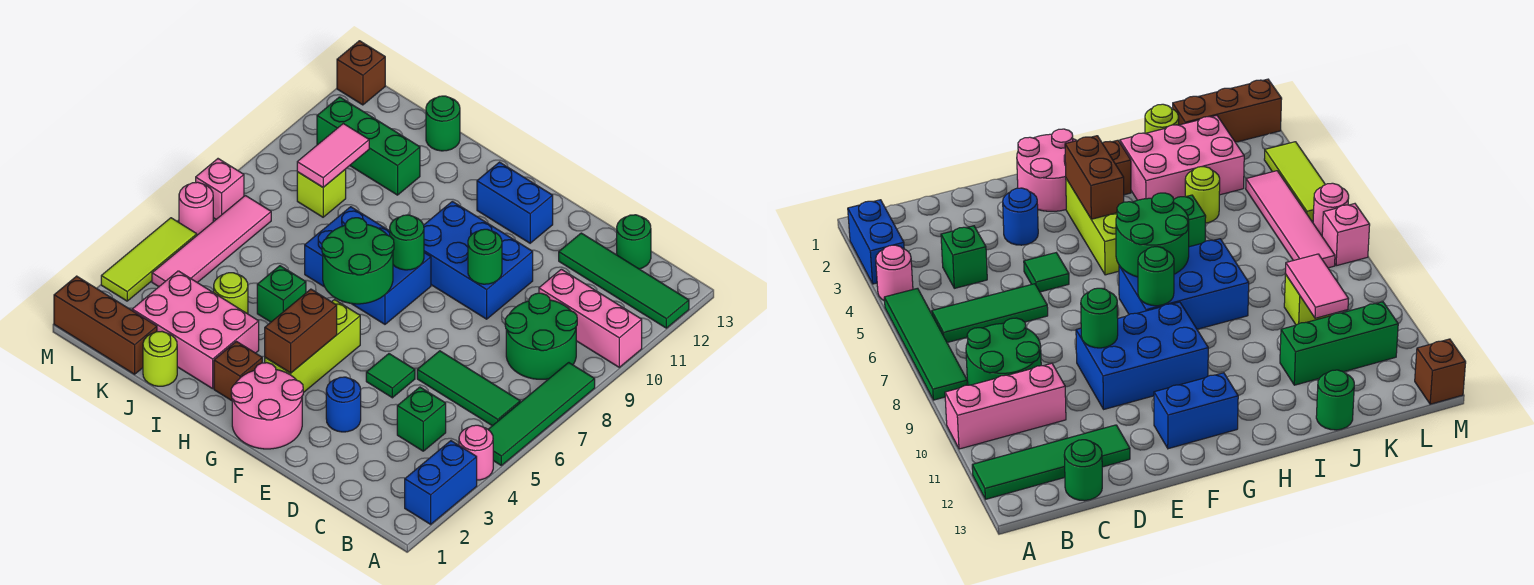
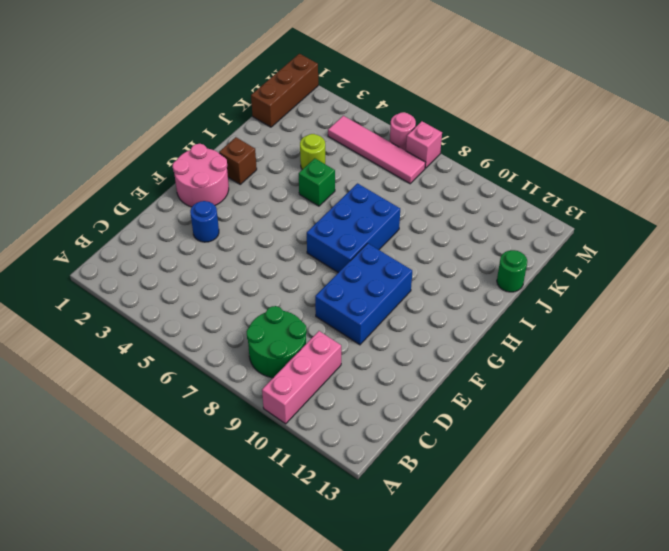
none -> blue 1x2 brick [405,441,477,524]
none -> pink 1x1 round brick [459,425,493,480]
none -> green 1x4 tile [488,363,595,465]
none -> green 1x4 tile [559,233,689,328]

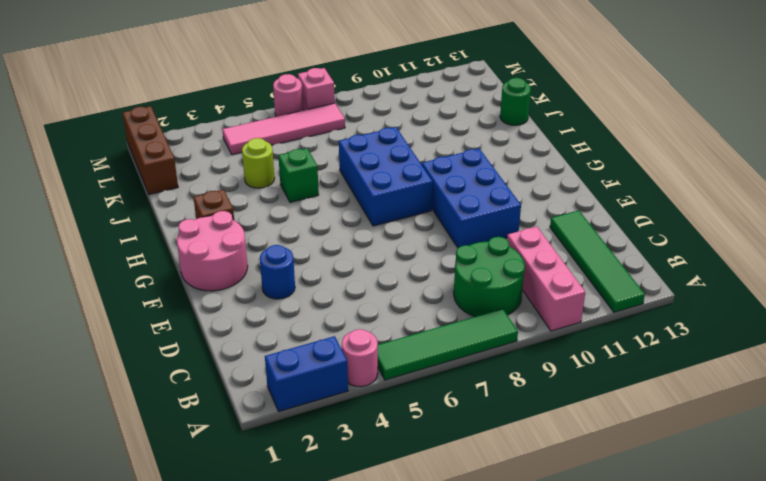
none -> green 1x3 tile [417,351,520,426]
none -> green 1x1 brick [397,387,446,451]
none -> green 1x1 round brick [617,215,651,269]
none -> green 1x1 tile [366,354,415,398]

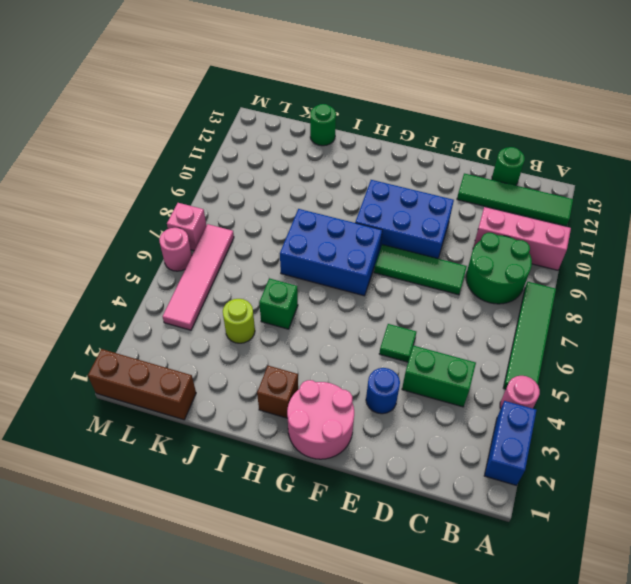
green 1x2 brick [402,346,476,407] -> green 1x1 brick [397,387,446,451]
green 1x3 tile [374,245,467,295] -> green 1x3 tile moved to [417,351,520,426]
none -> blue 1x2 brick [477,162,553,243]
none -> lime 1x3 brick [265,300,360,393]
none -> pink 2x3 brick [132,271,259,389]
none -> lime 1x1 round brick [143,332,177,386]

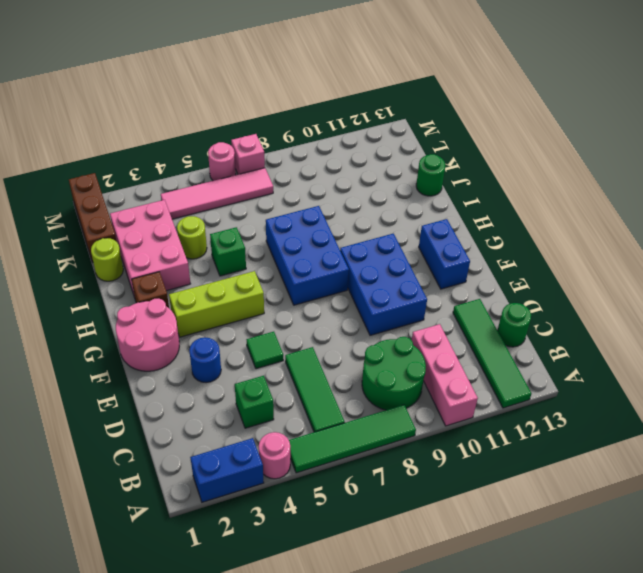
none -> green 1x3 brick [317,97,420,195]
none -> lime 1x1 brick [297,169,346,217]
none -> lime 1x3 tile [101,218,197,301]
none -> brown 1x1 brick [337,41,385,105]

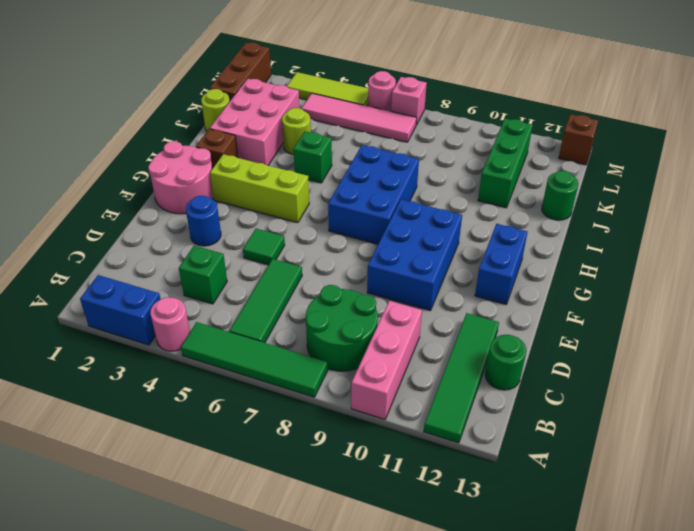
none -> lime 1x1 brick [297,169,346,217]
none -> green 1x1 round brick [468,229,502,284]
none -> brown 1x2 brick [265,289,337,373]
none -> green 2x2 round brick [322,218,394,304]

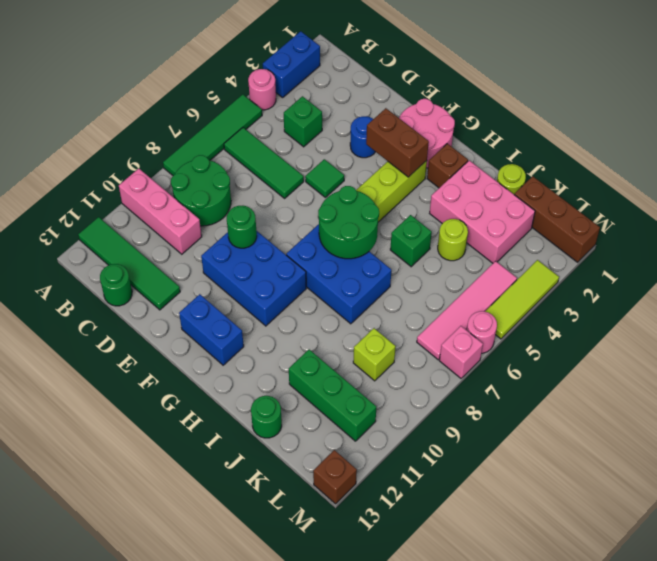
brown 1x2 brick [366,108,429,177] -> brown 1x2 brick turned to [265,289,337,373]
none -> green 1x1 round brick [390,215,424,270]
none -> pink 1x2 tile [297,124,369,187]

